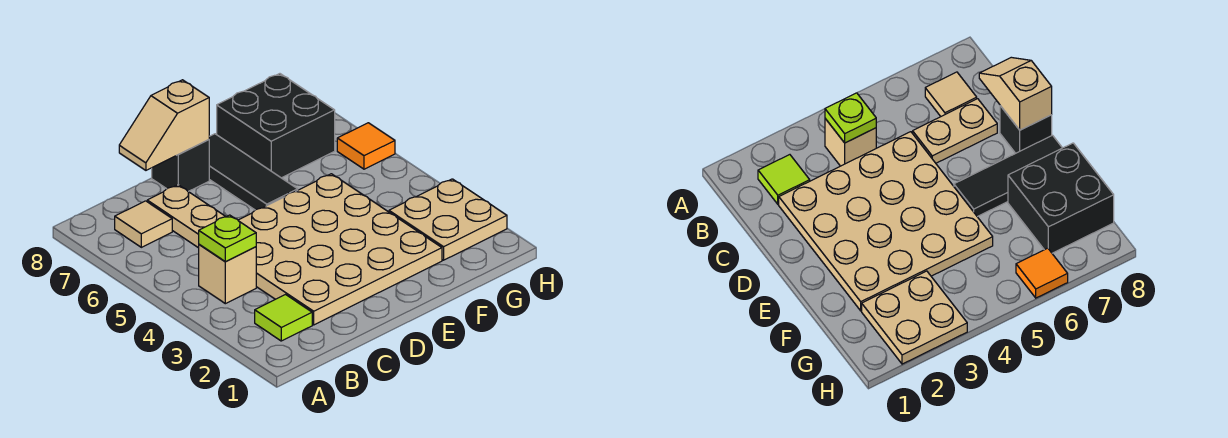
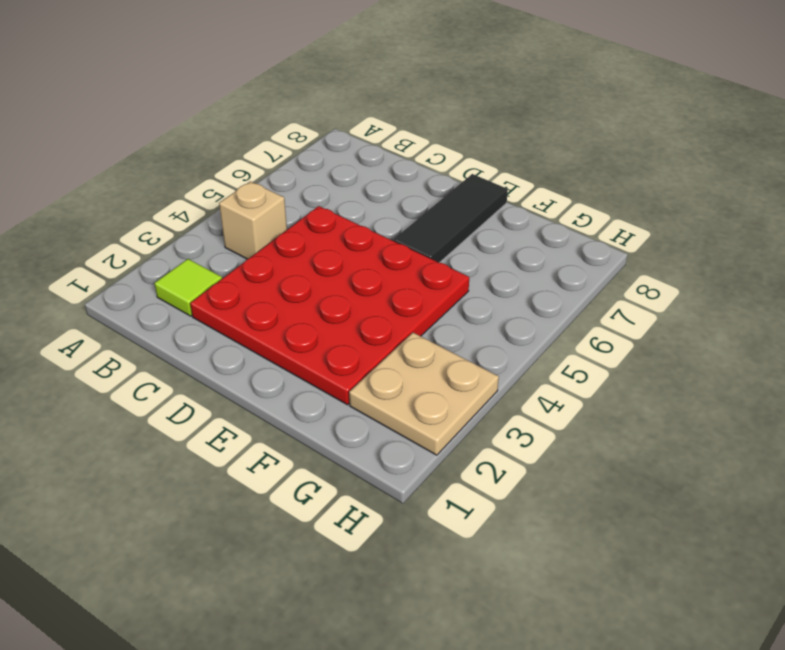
red 4x4 plate [190,206,469,405] -> tan 4x4 plate [238,174,442,325]
none -> tan 1x1 tile [115,201,172,247]
none -> tan 1x2 plate [147,185,226,248]
none -> black 1x1 brick [152,140,209,191]

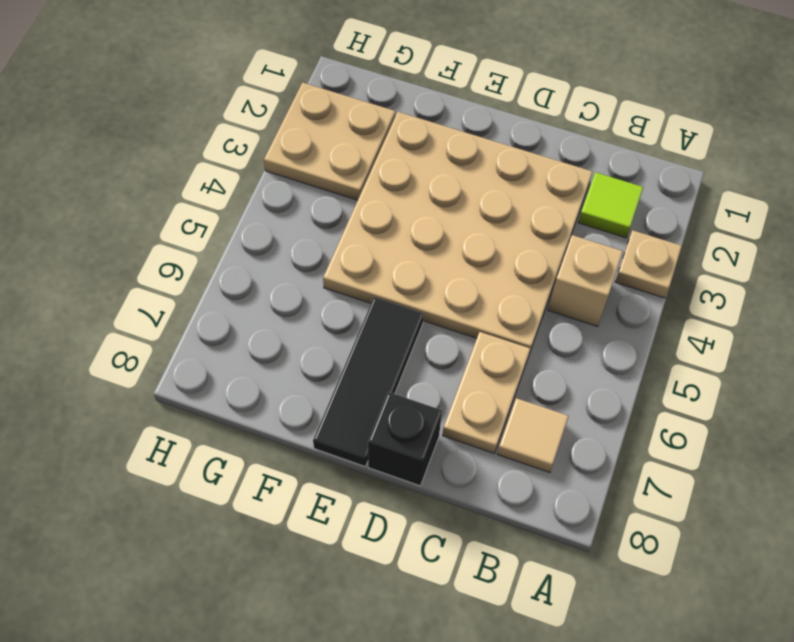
tan 1x1 plate [615,230,682,298] -> none
none -> black 2x2 brick [217,74,335,178]
none -> orange 1x1 tile [337,123,395,169]
none -> lime 1x1 plate [199,215,256,262]

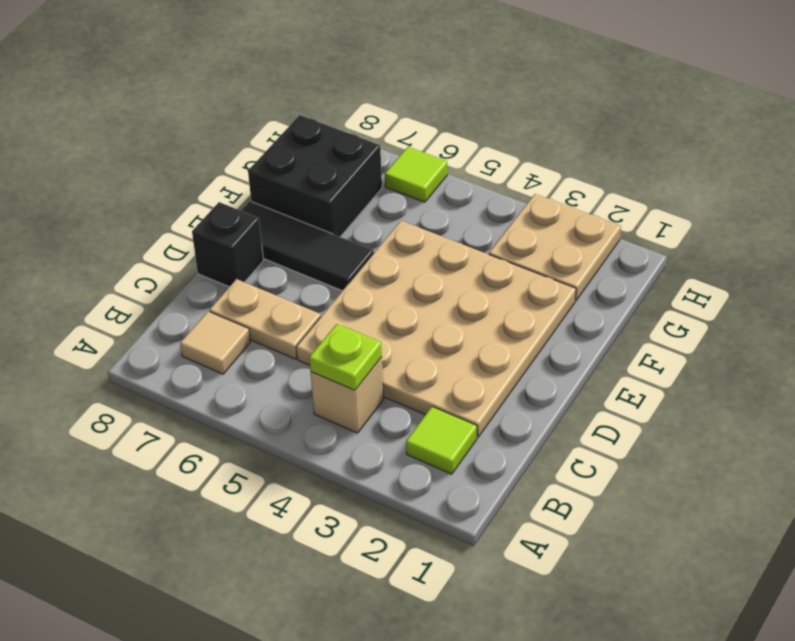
lime 1x1 tile [385,147,448,202] -> orange 1x1 tile [337,123,395,169]
none -> tan 1x2 slope [119,80,209,170]

